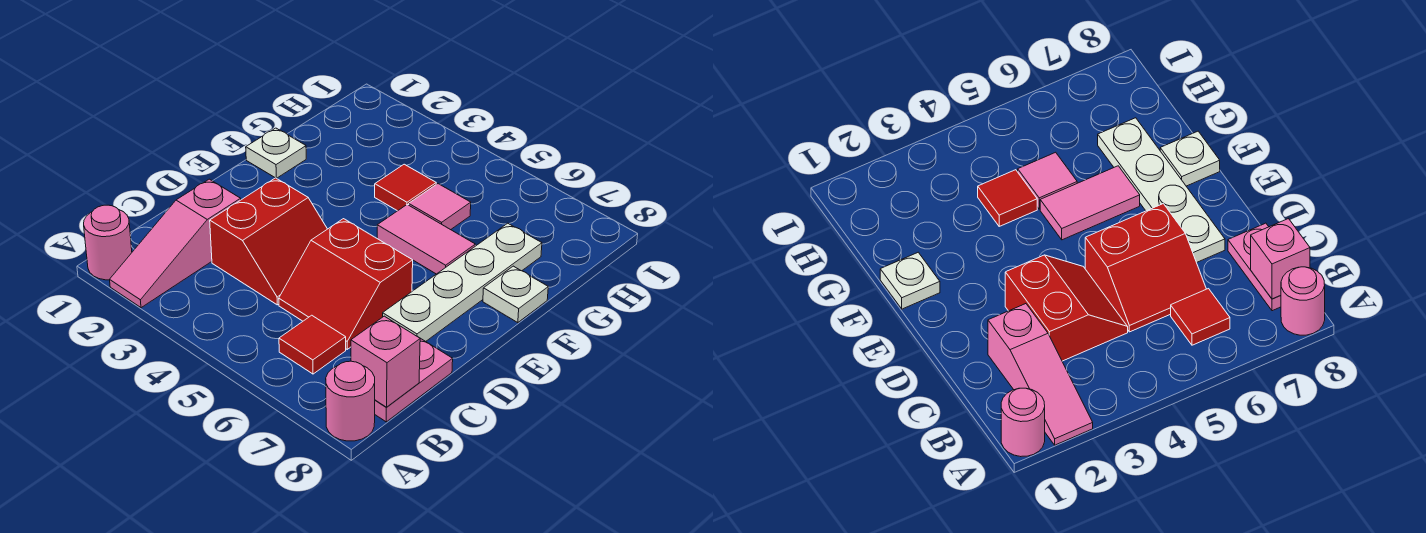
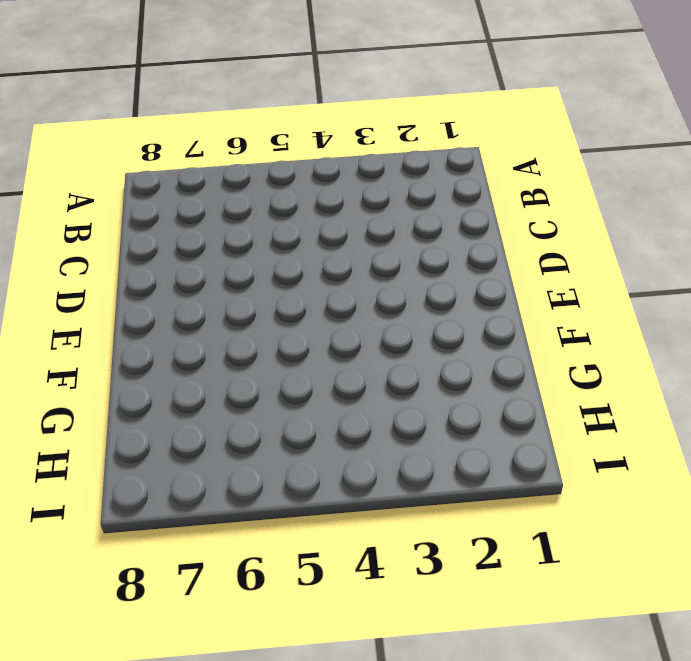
none -> pink 1x1 round brick [84,205,132,280]
none -> pink 1x3 slope [110,179,241,308]
none -> pink 1x1 round brick [326,361,375,441]

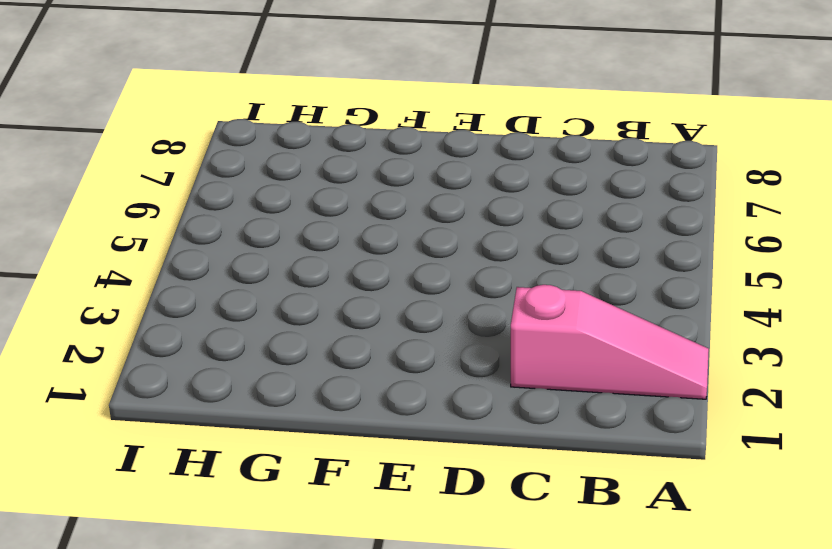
none -> pink 1x1 round brick [84,205,132,280]
none -> pink 1x1 round brick [326,361,375,441]
none -> red 1x1 tile [279,315,346,374]

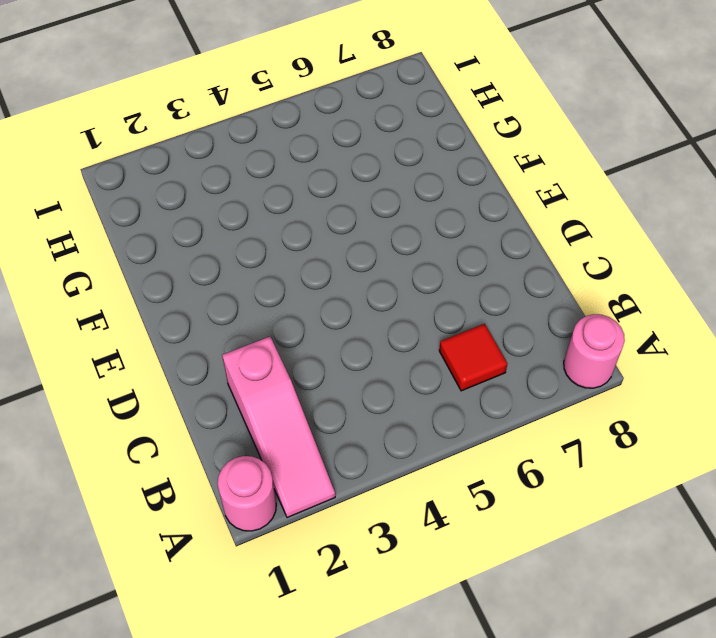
none -> pink 1x2 plate [375,338,453,422]
none -> red 2x2 slope [210,178,327,305]
none -> red 2x2 slope [279,219,413,349]

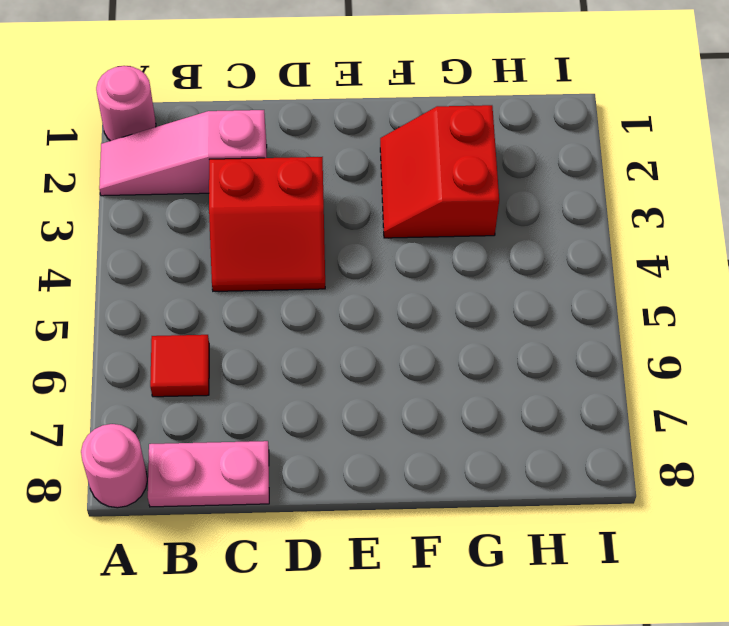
red 2x2 slope [380,105,499,238] -> red 2x2 slope moved to [279,219,413,349]
none -> white 1x4 plate [383,223,542,341]
none -> white 1x1 plate [246,128,306,178]
none -> pink 1x2 tile [377,205,475,274]

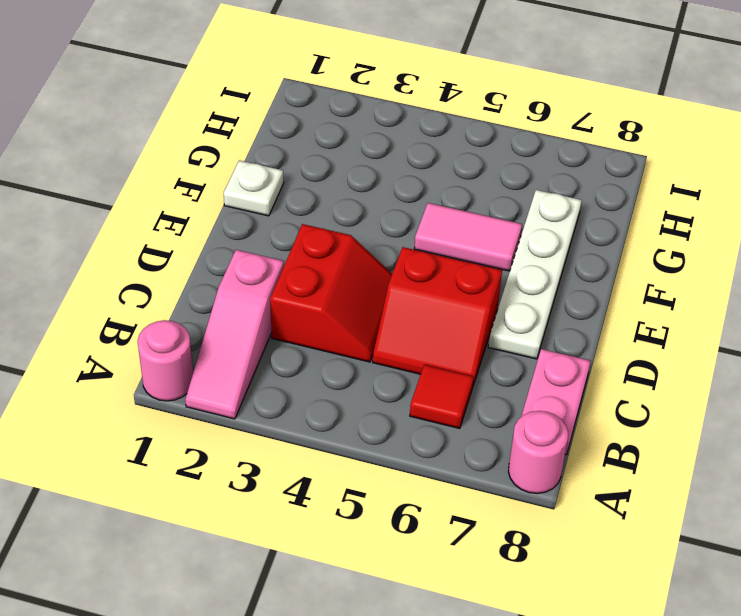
none -> white 1x1 plate [483,266,548,323]
none -> red 1x1 tile [375,164,436,211]
none -> pink 1x1 tile [409,184,471,230]

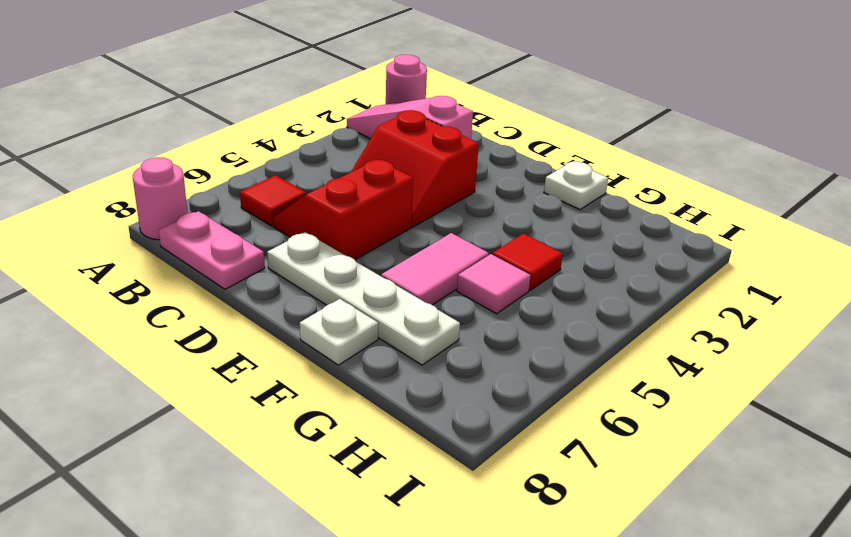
none -> pink 1x1 brick [351,316,420,407]

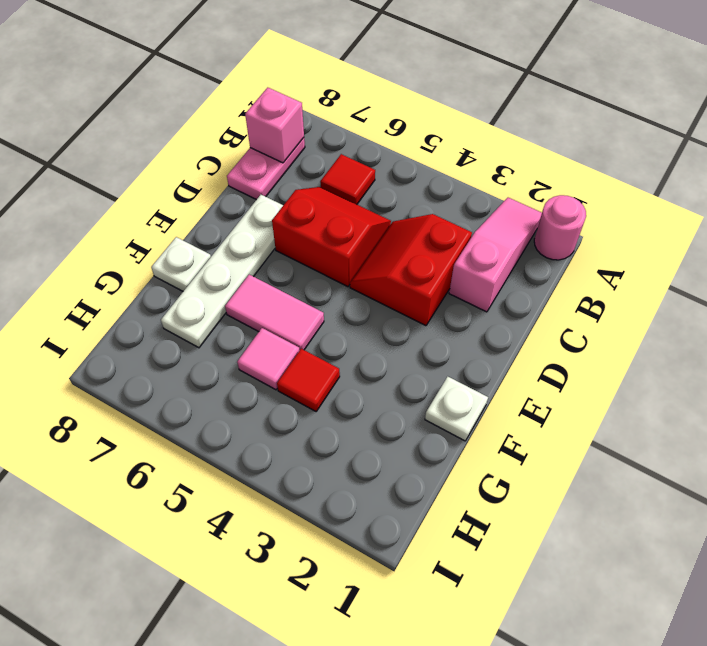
none -> pink 1x1 round brick [326,361,375,441]

